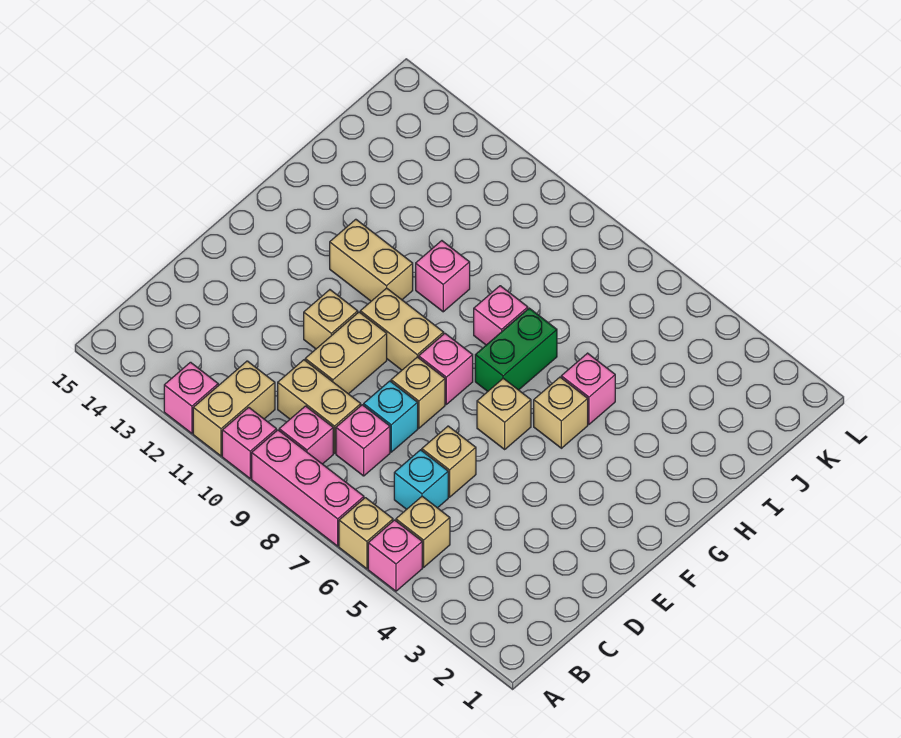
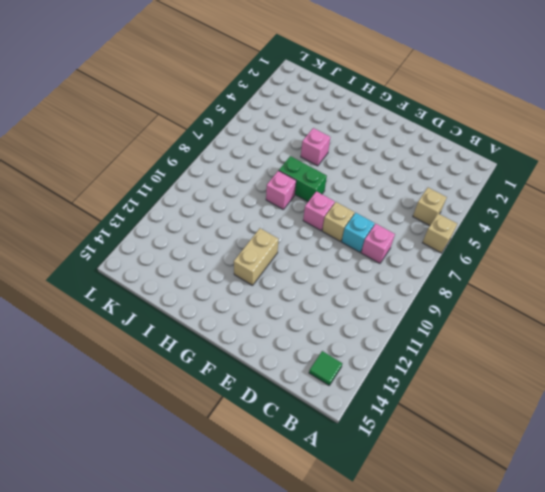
green 1x1 tile [309,351,342,385] -> none
none -> pink 1x1 brick [368,520,422,591]
none -> pink 1x3 brick [252,430,364,546]
none -> pink 1x1 brick [222,407,276,478]

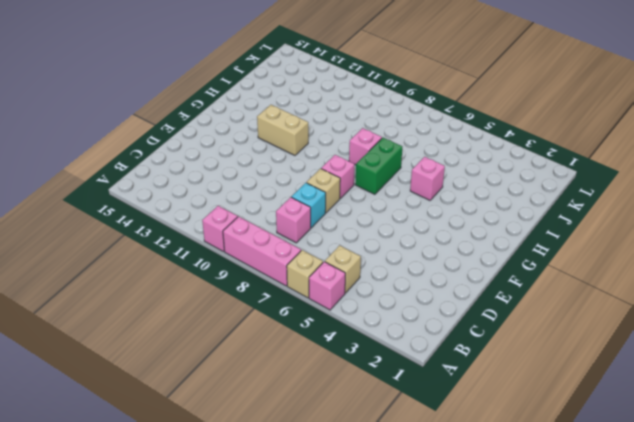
none -> tan 1x2 brick [193,361,275,456]
none -> pink 1x1 brick [164,362,218,433]
none -> pink 1x1 brick [279,406,333,464]

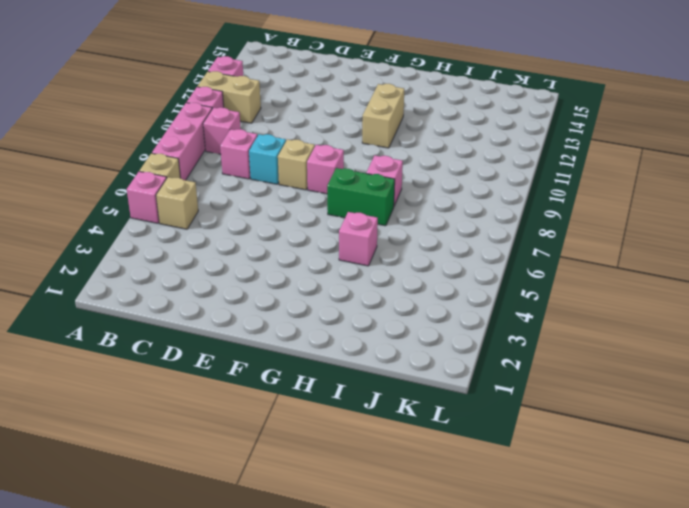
none -> cyan 1x1 brick [394,450,448,509]
none -> tan 1x2 brick [278,360,361,453]
none -> tan 1x1 brick [422,426,476,497]

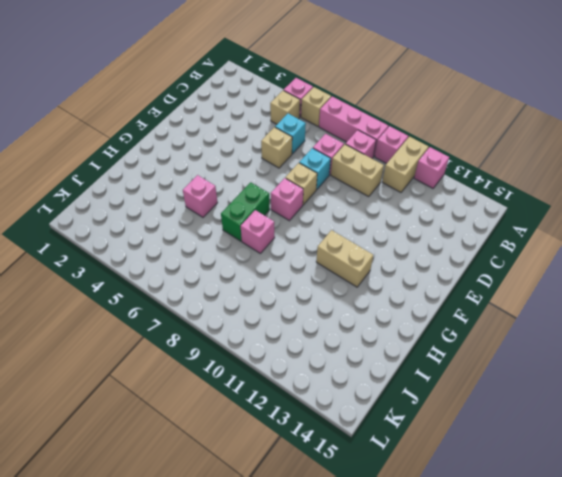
none -> tan 1x2 brick [305,312,387,394]
none -> tan 1x1 brick [304,290,358,349]
none -> tan 1x1 brick [477,378,531,449]

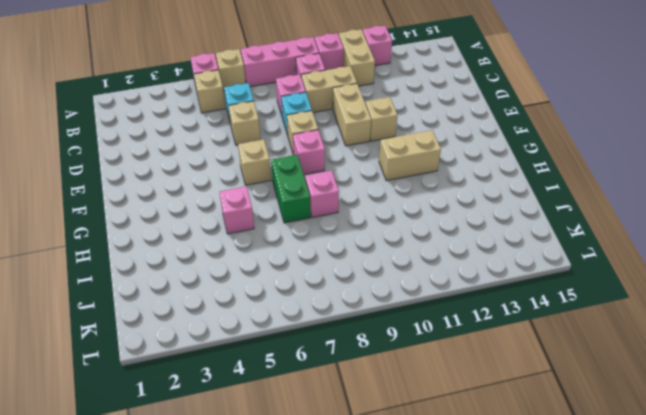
none -> tan 1x2 brick [360,288,444,370]
none -> tan 1x1 brick [534,377,588,448]
none -> pink 1x1 brick [416,241,470,312]

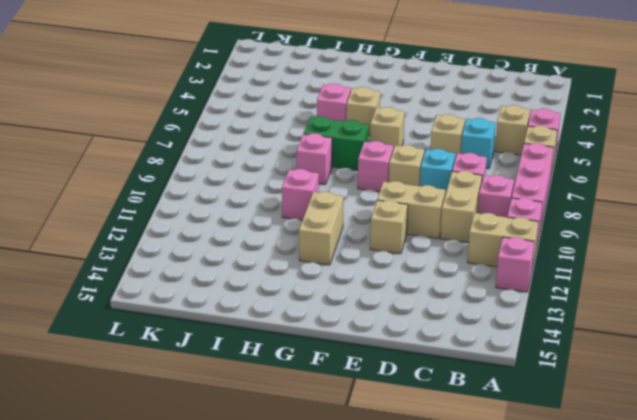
none -> tan 1x2 brick [360,288,444,370]

